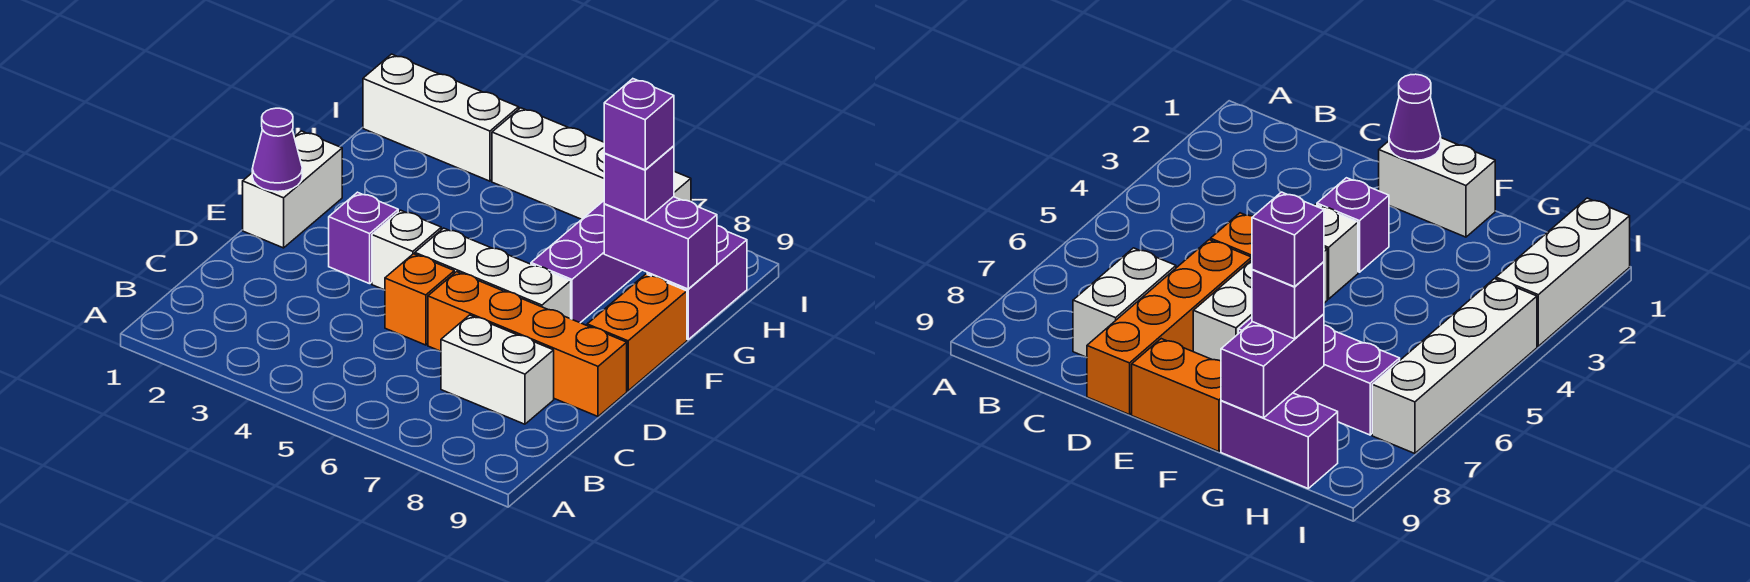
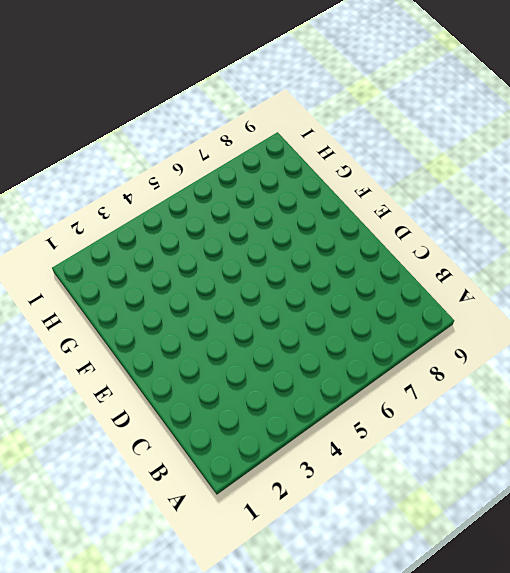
none -> white 1x2 brick [441,315,554,424]
none -> orange 1x1 brick [385,254,454,345]
none -> orange 1x4 brick [428,272,627,416]

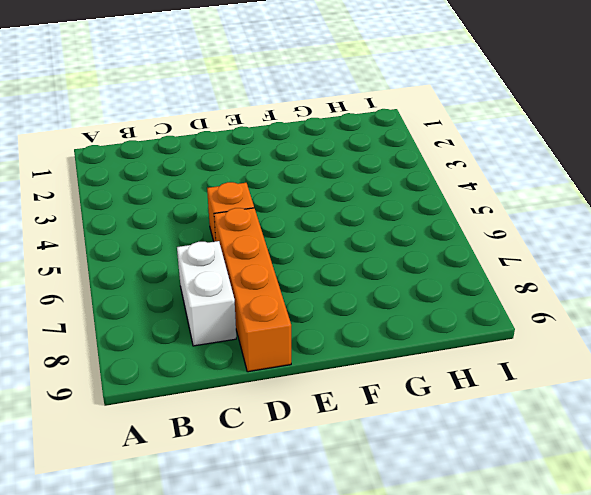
none -> white 1x2 brick [243,131,342,248]
none -> purple 1x1 brick [329,192,398,284]
none -> white 1x1 brick [372,210,441,290]

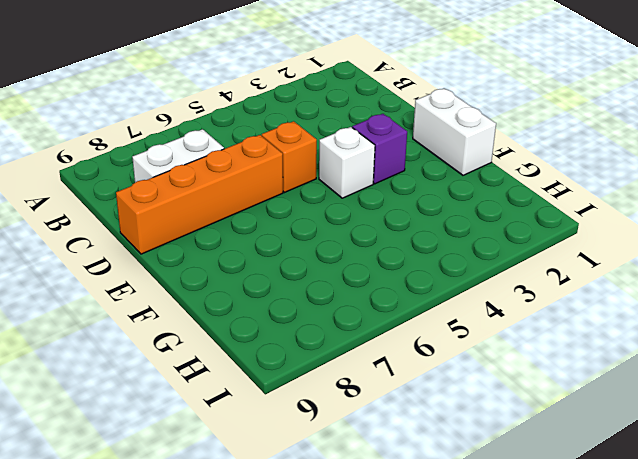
none -> white 1x3 brick [415,228,571,319]
none -> orange 1x2 brick [587,274,687,391]
none -> purple 1x3 brick [531,201,642,323]

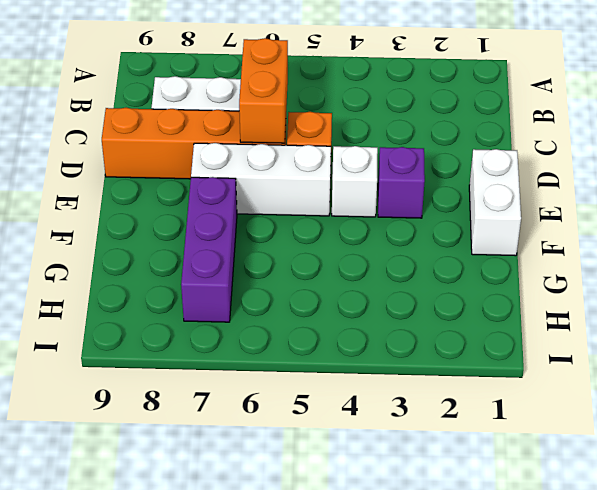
orange 1x2 brick [239,38,288,143] -> orange 1x2 brick moved to [587,274,687,391]
none -> purple 1x2 brick [647,226,747,340]
none -> white 1x3 brick [363,54,519,181]
none -> white 1x4 brick [492,108,691,219]

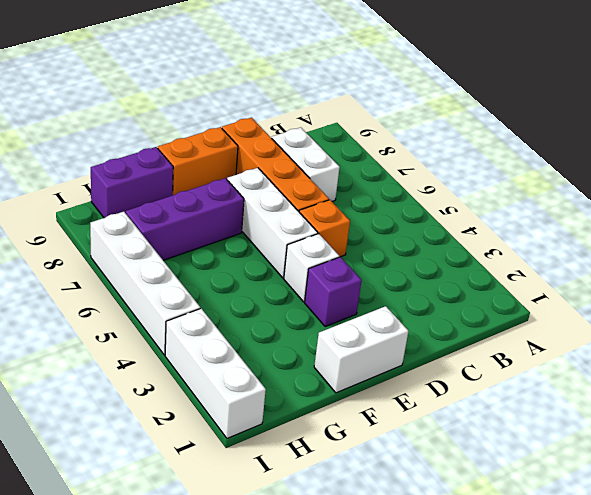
none -> purple 1x1 cone [252,108,302,192]
none -> purple 1x2 brick [604,197,717,289]
none -> purple 1x1 brick [604,146,674,220]

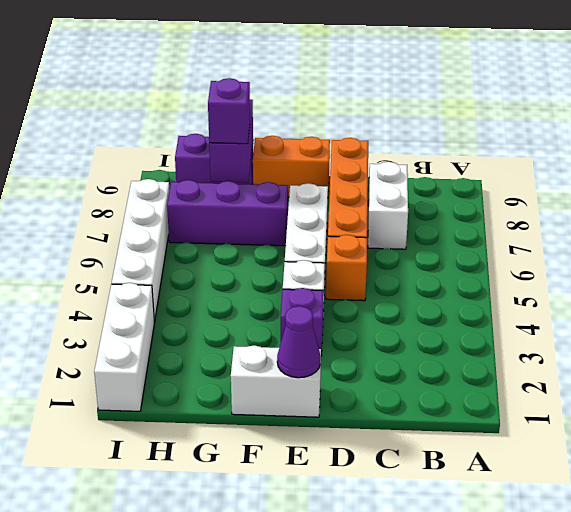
none -> purple 1x1 brick [604,79,674,170]

